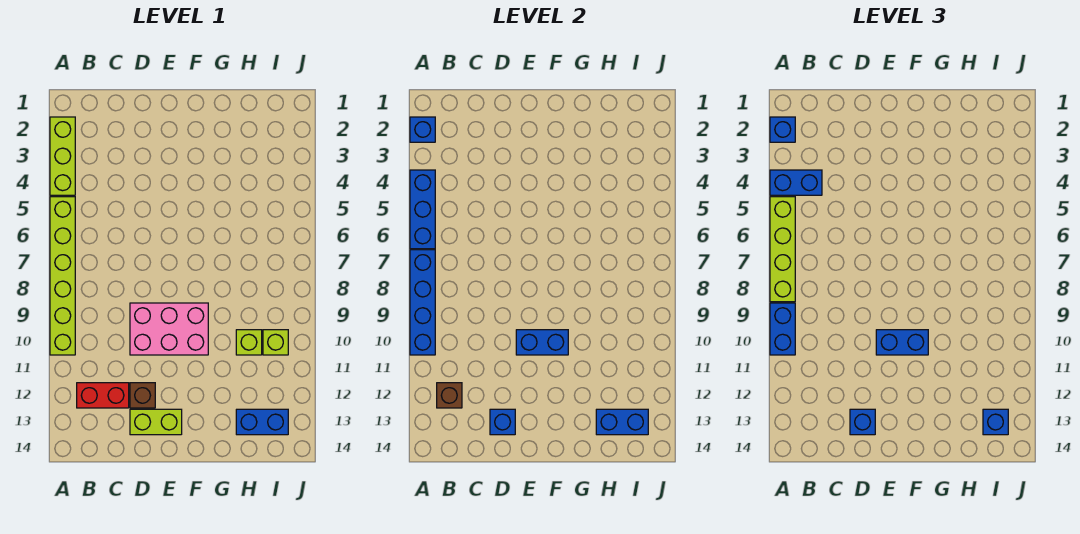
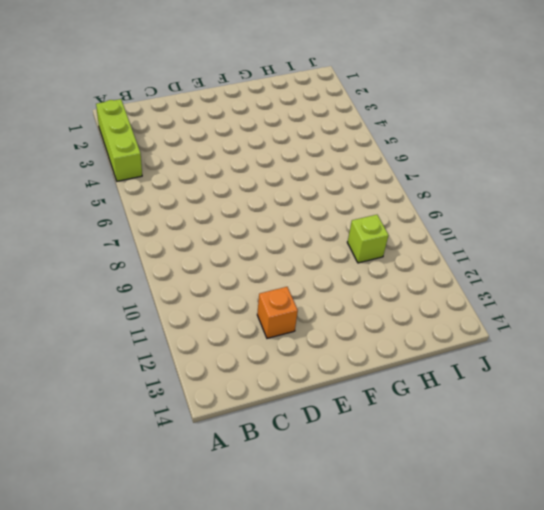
orange 1x1 brick [257,287,298,338] -> brown 1x1 brick [130,383,155,408]
none -> lime 1x6 brick [50,197,75,355]
none -> red 1x2 brick [77,383,129,408]
none -> pink 2x3 brick [130,303,208,355]

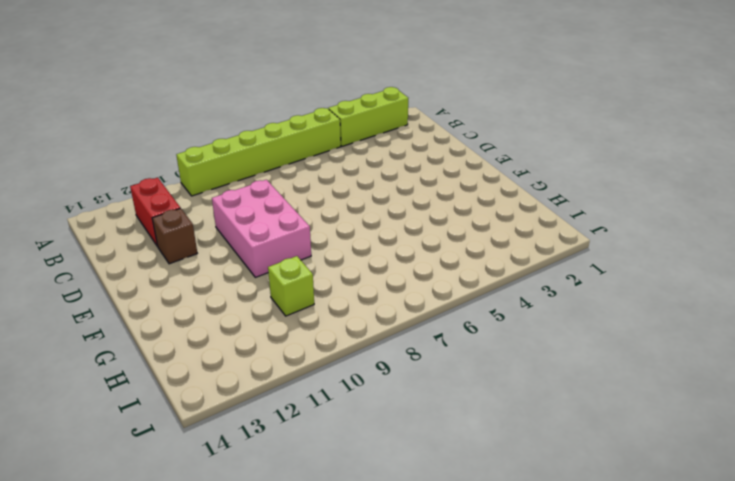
none -> lime 1x2 brick [130,409,182,435]
none -> blue 1x2 brick [236,409,288,435]
none -> lime 1x1 brick [263,330,288,355]

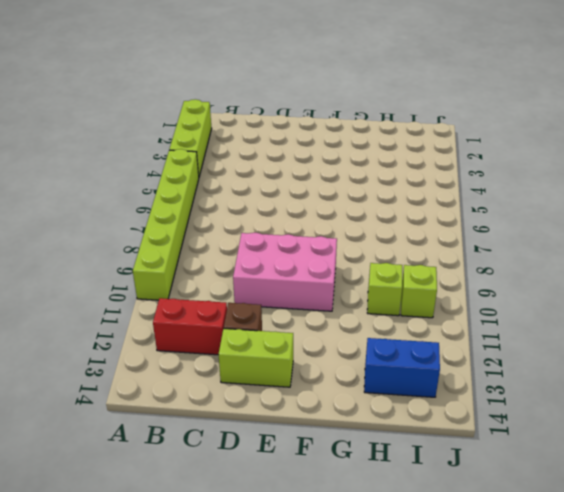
none -> blue 1x1 brick [410,117,435,142]
none -> blue 1x3 brick [410,170,435,249]
none -> blue 1x4 brick [410,250,435,355]

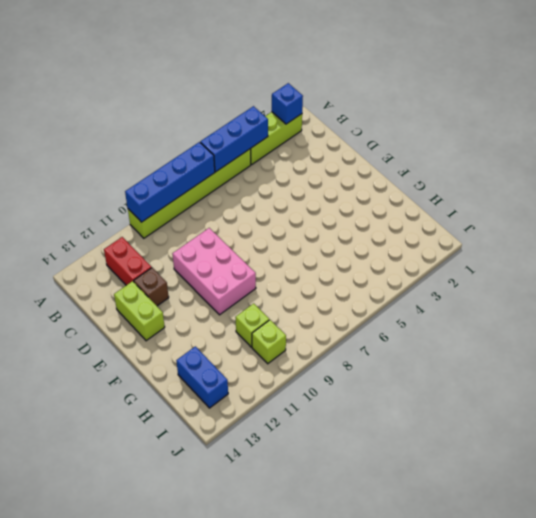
none -> brown 1x1 brick [437,383,462,408]
none -> blue 1x1 brick [490,409,515,435]
none -> blue 1x2 brick [516,330,568,355]

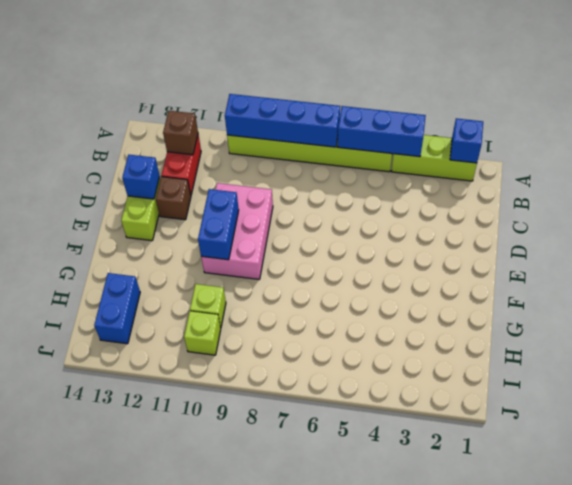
none -> blue 1x2 brick [596,409,648,435]
none -> blue 1x1 brick [770,117,795,142]
none -> blue 1x2 brick [770,170,822,195]

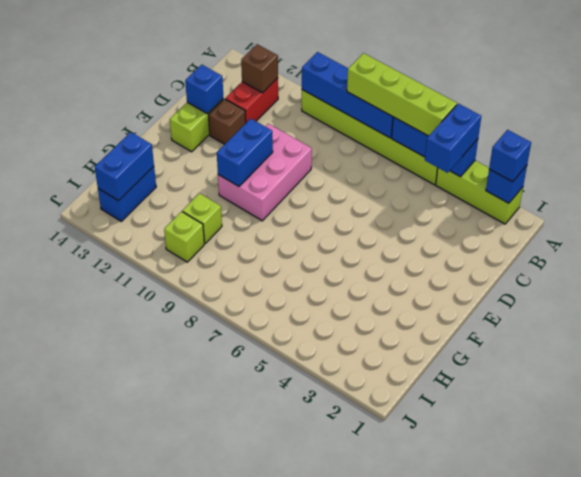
none -> blue 1x2 brick [770,303,795,355]
none -> blue 1x1 brick [850,409,875,435]
none -> blue 1x2 brick [876,330,928,355]

